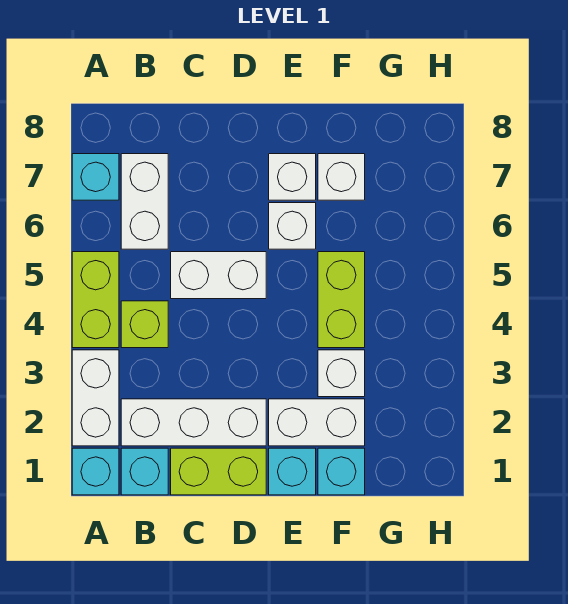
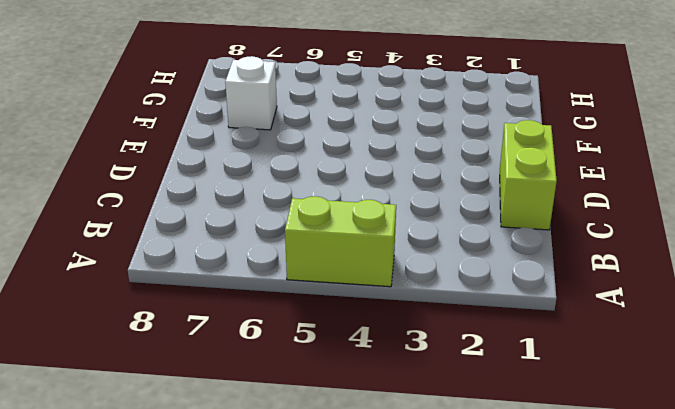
none -> cyan 1x1 brick [72,448,119,495]
none -> white 1x2 brick [72,350,119,446]
none -> cyan 1x1 brick [72,154,119,200]

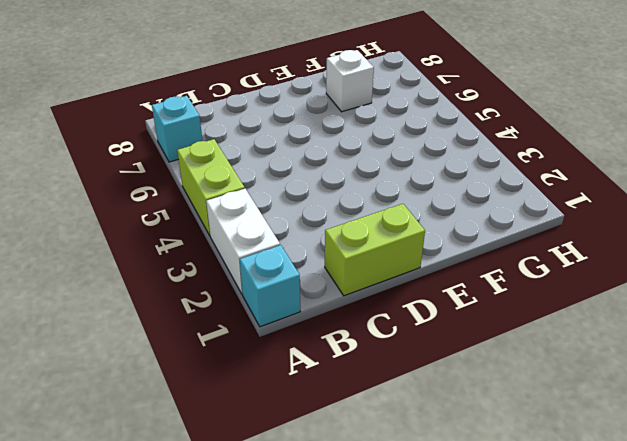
none -> cyan 1x1 brick [121,448,168,495]
none -> white 1x3 brick [121,399,266,446]
none -> lime 1x1 brick [121,301,168,348]

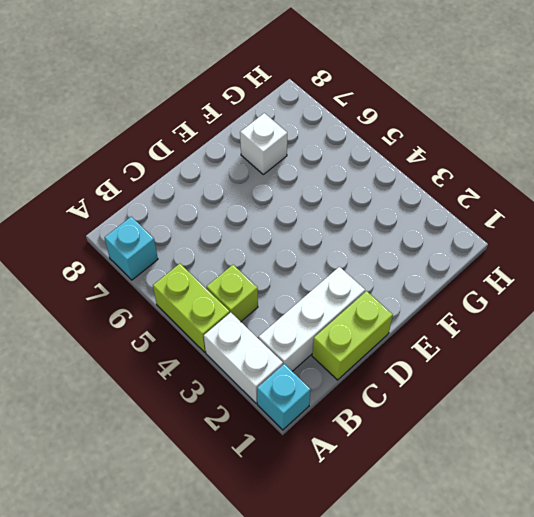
none -> cyan 1x1 brick [121,448,168,495]
none -> white 1x2 brick [121,154,168,249]
none -> white 1x2 brick [171,252,266,299]

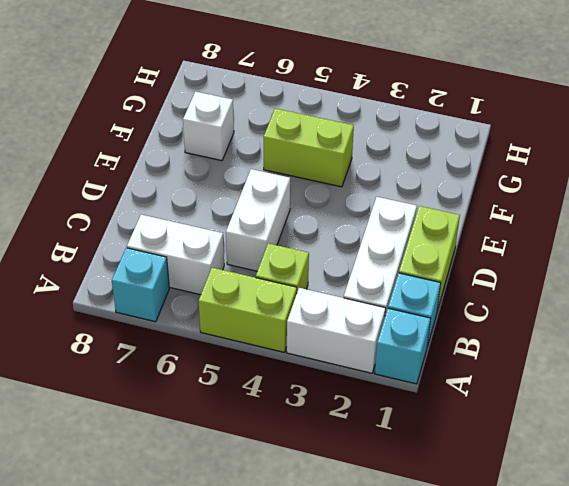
none -> cyan 1x1 brick [269,448,316,495]
none -> white 1x2 brick [269,399,365,446]
none -> white 1x1 brick [269,203,316,249]

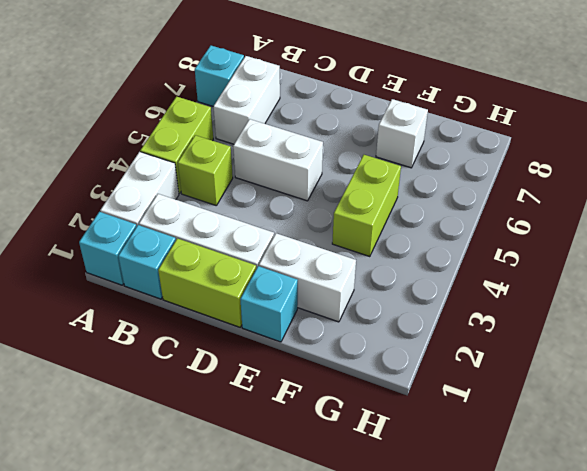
none -> white 1x1 brick [269,203,316,249]
none -> white 1x1 brick [269,154,316,200]
none -> cyan 1x1 brick [318,448,365,495]

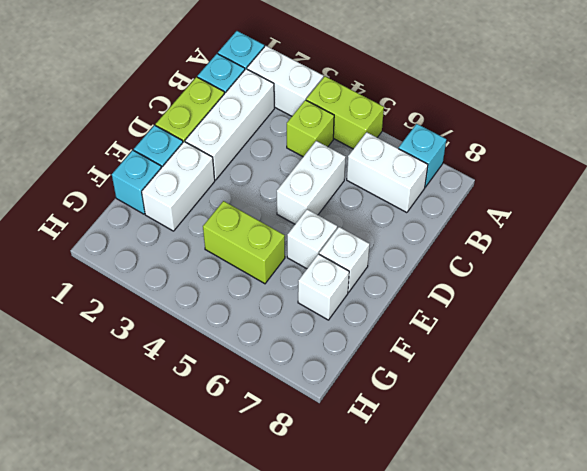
none -> white 1x1 brick [318,350,365,397]

